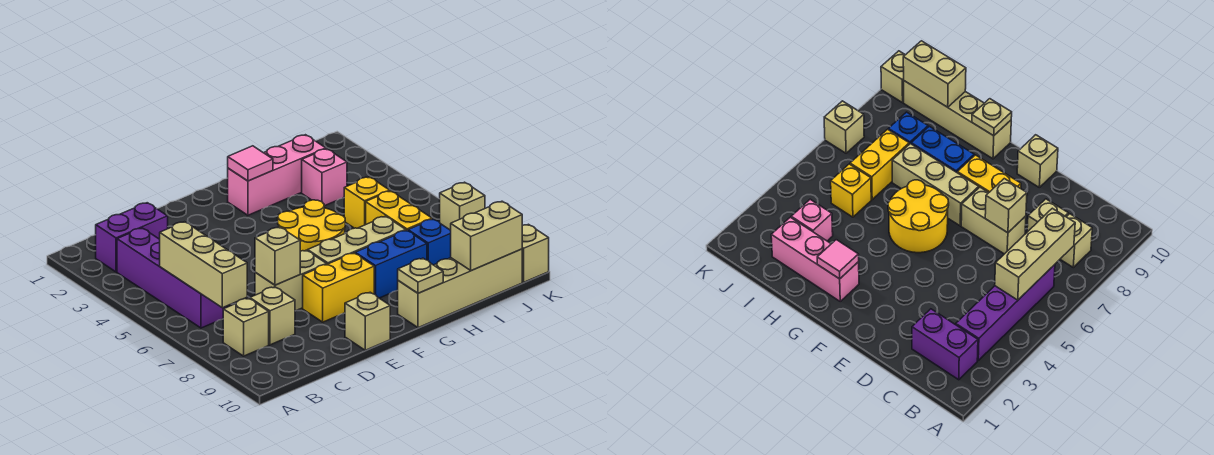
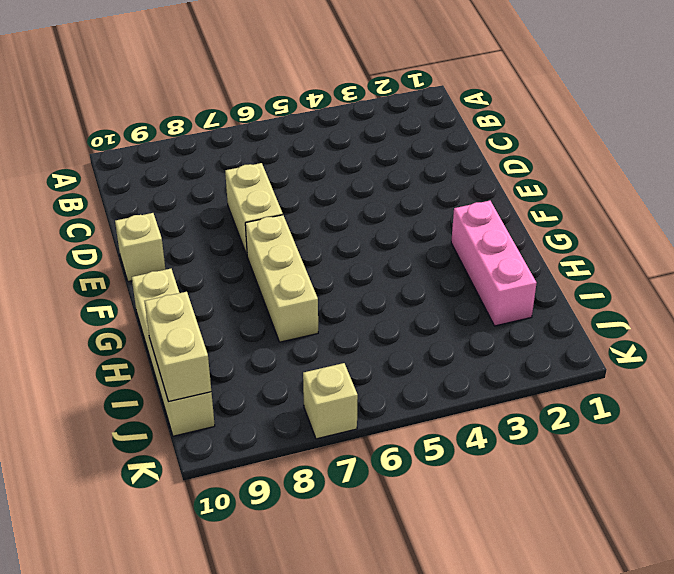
none -> purple 1x2 brick [96,203,168,272]
none -> purple 1x4 brick [117,228,226,328]
none -> tan 1x1 brick [223,298,269,356]

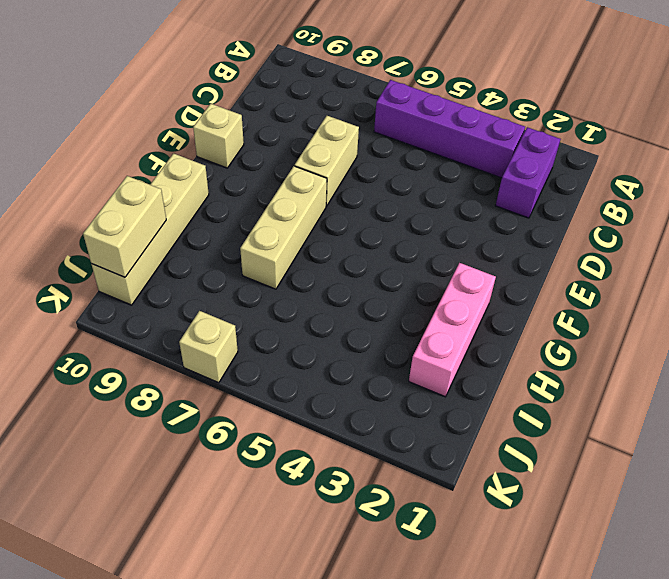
none -> tan 1x1 brick [223,298,269,356]
none -> tan 1x1 brick [250,287,295,345]
none -> yellow 1x2 brick [303,253,374,322]

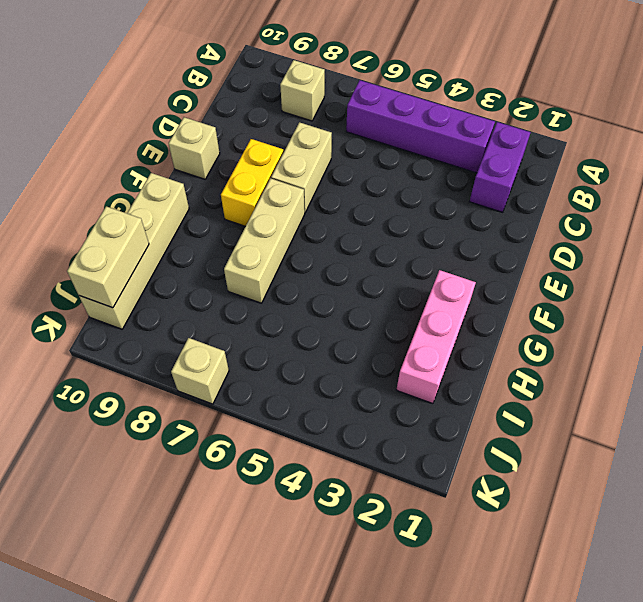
none -> tan 1x1 brick [250,287,295,345]
none -> yellow 2x2 round brick [278,200,345,251]
none -> blue 1x2 brick [355,230,427,298]

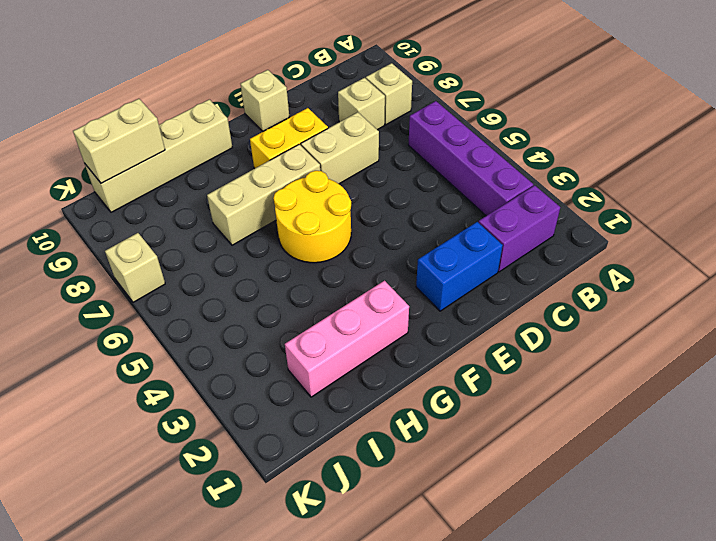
blue 1x2 brick [416,222,503,311] -> blue 1x2 brick moved to [355,230,427,298]
none -> pink 1x1 brick [302,149,347,206]
none -> yellow 1x1 brick [344,177,390,228]
none -> yellow 1x2 brick [366,191,432,231]

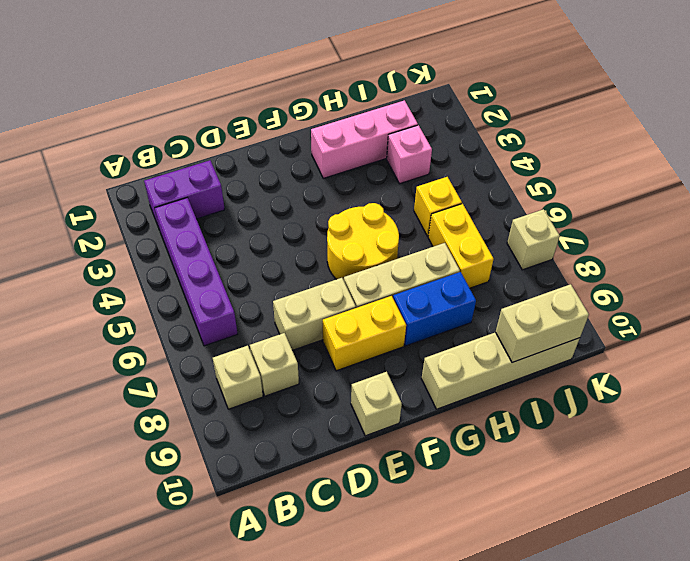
none -> blue 1x1 brick [408,219,451,265]
none -> tan 1x1 brick [522,224,549,282]
none -> tan 1x3 brick [160,222,247,308]

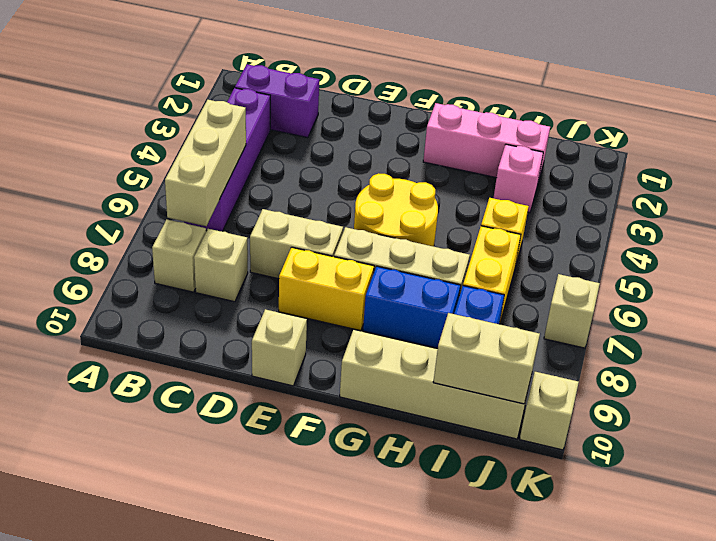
none -> tan 1x1 brick [255,227,300,285]
none -> pink 1x1 tile [228,146,273,181]
none -> tan 1x1 plate [398,258,443,293]

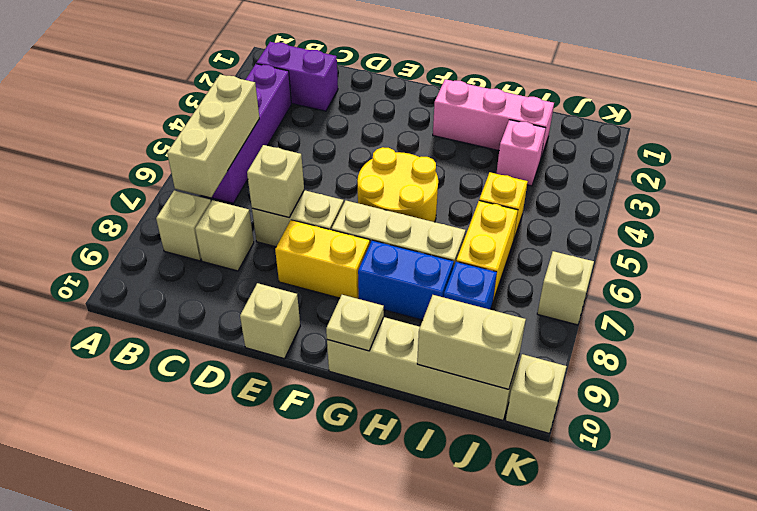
none -> pink 1x1 tile [228,146,273,181]

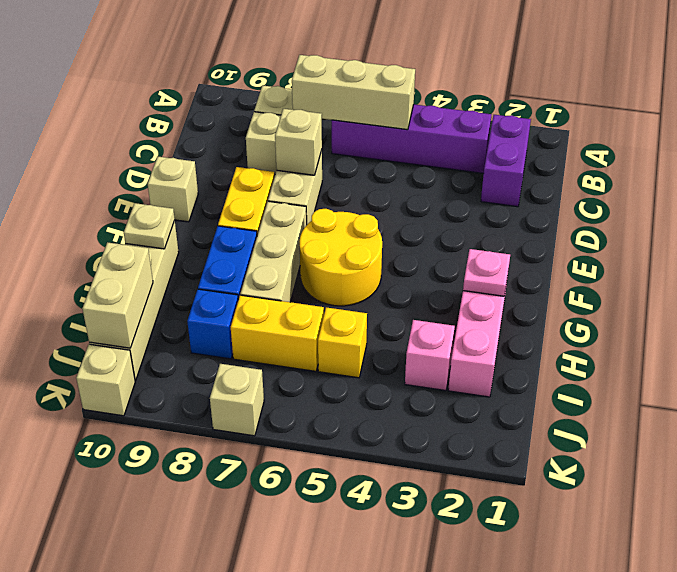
pink 1x1 plate [463,249,510,296] -> pink 1x1 tile [228,146,273,181]

